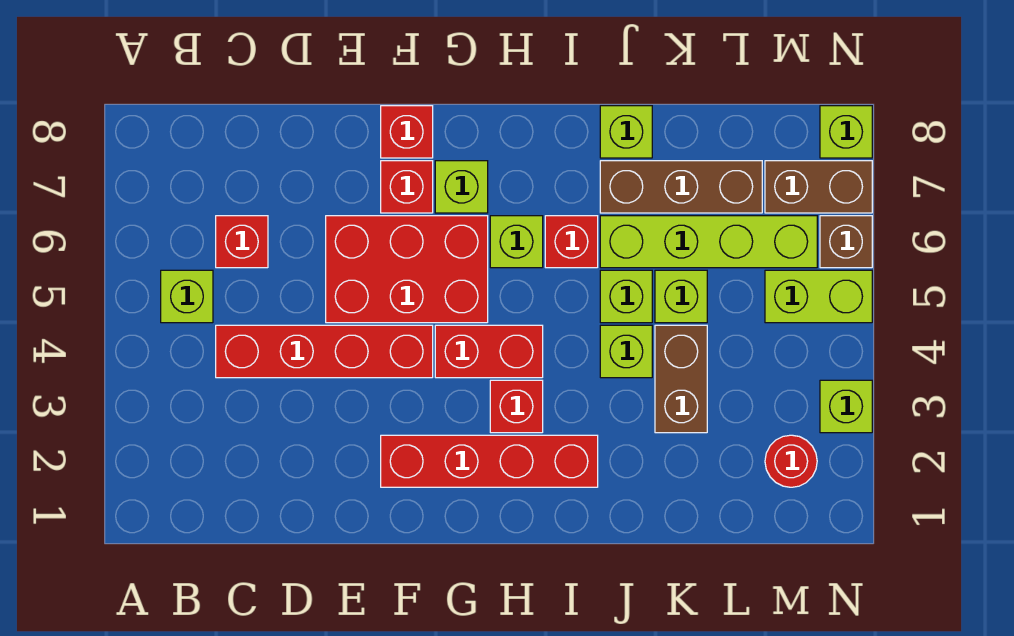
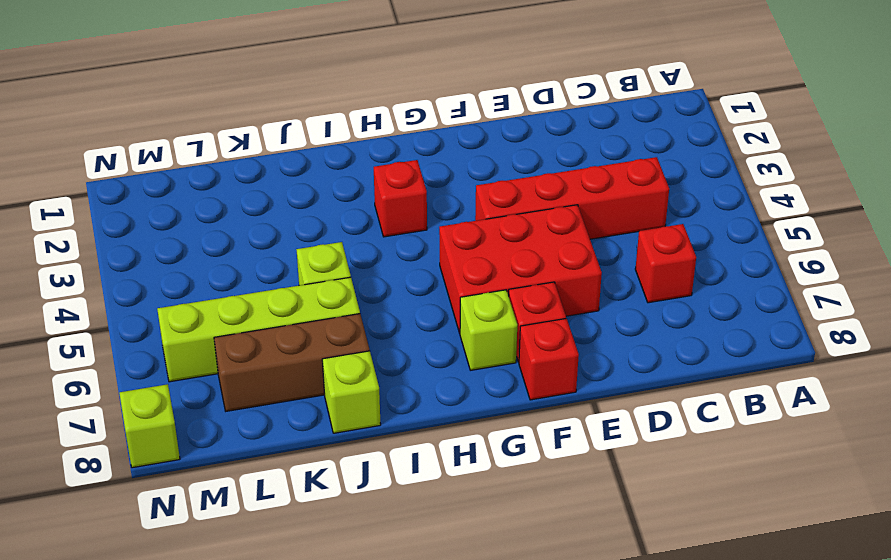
none -> lime 1x1 brick [161,270,213,323]
none -> red 1x4 brick [381,435,598,487]
none -> red 1x2 brick [435,325,543,378]

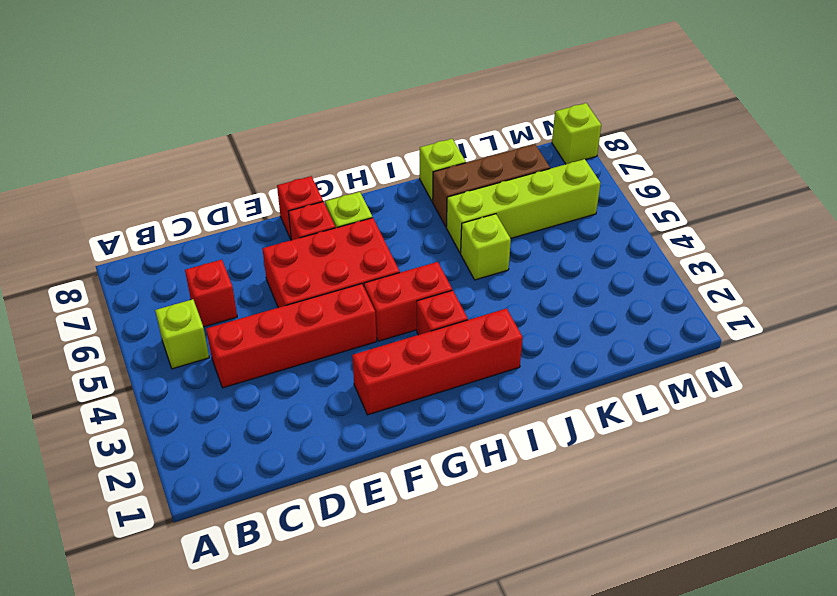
none -> lime 1x1 brick [490,216,543,268]
none -> red 1x1 brick [545,216,598,268]
none -> lime 1x1 brick [600,325,652,378]

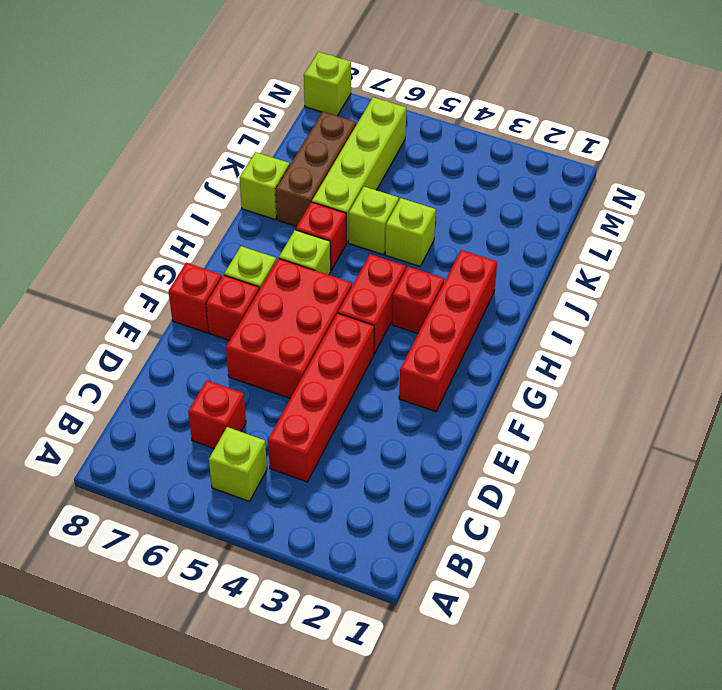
none -> brown 1x2 brick [655,325,707,433]
none -> lime 1x1 brick [655,270,707,323]
none -> red 1x1 round brick [765,435,817,487]

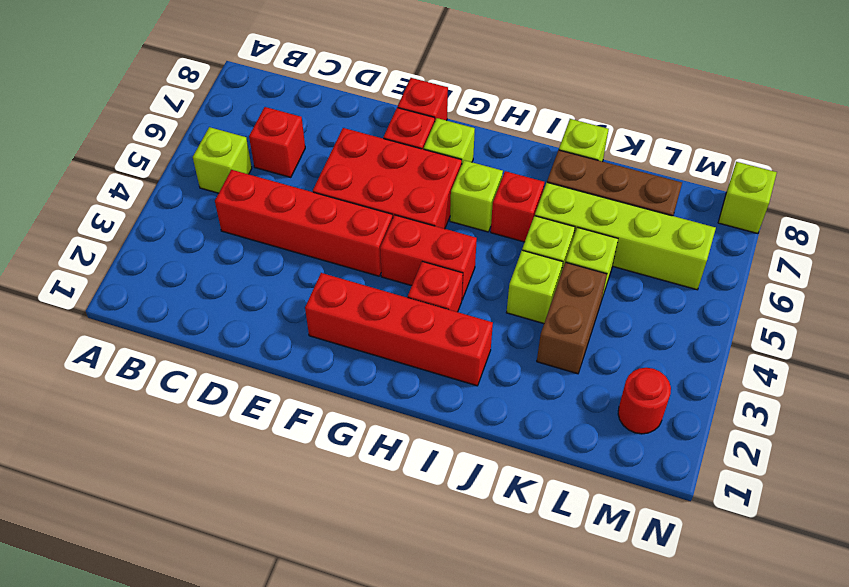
none -> lime 1x2 brick [765,270,872,323]
none -> brown 1x2 brick [765,161,872,213]
none -> lime 1x1 brick [820,380,872,433]

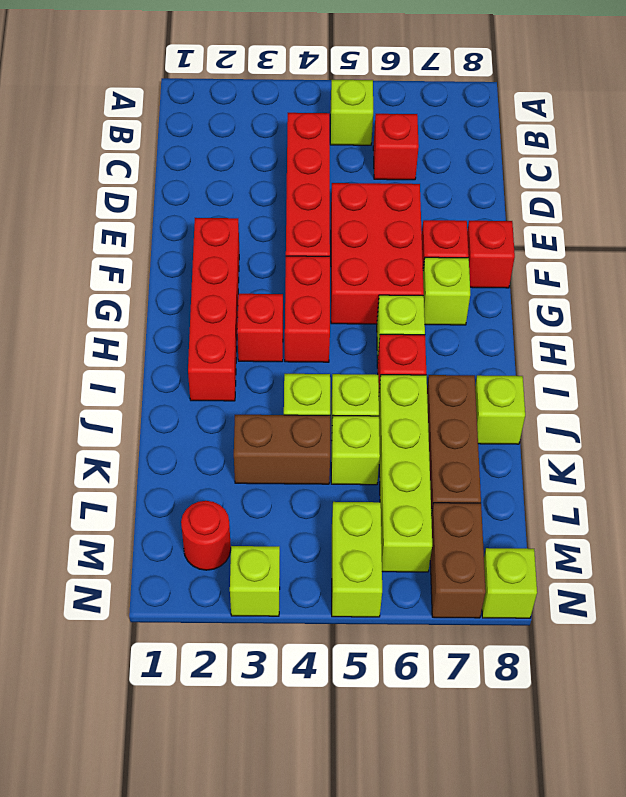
none -> brown 1x1 brick [820,216,872,268]

